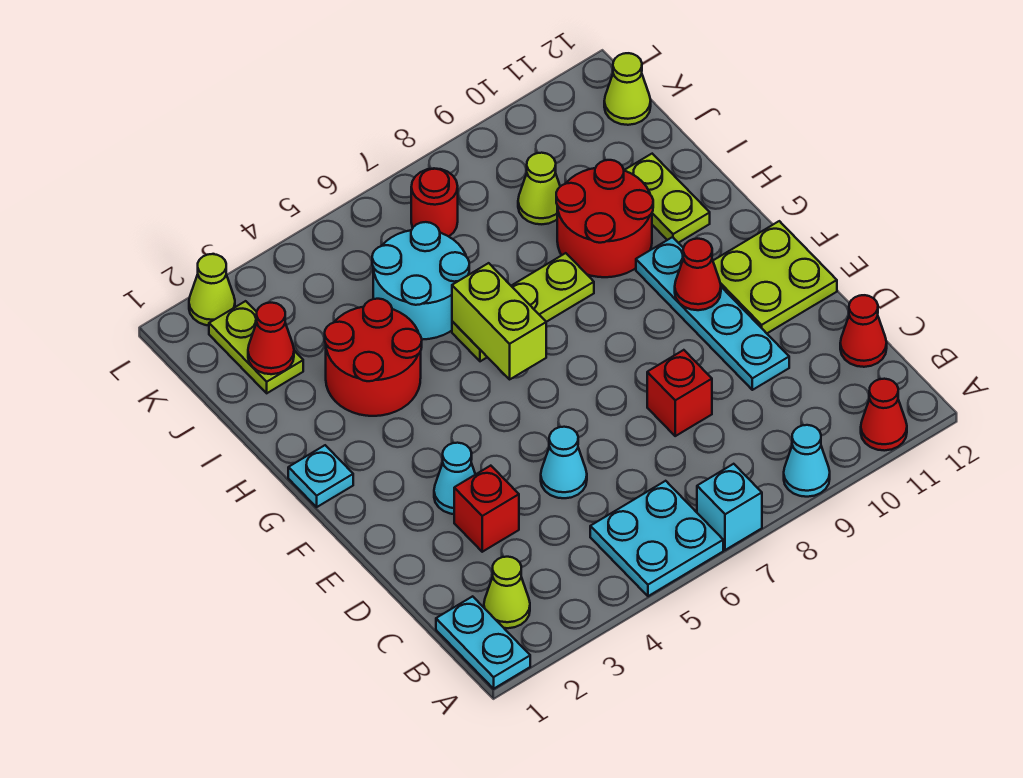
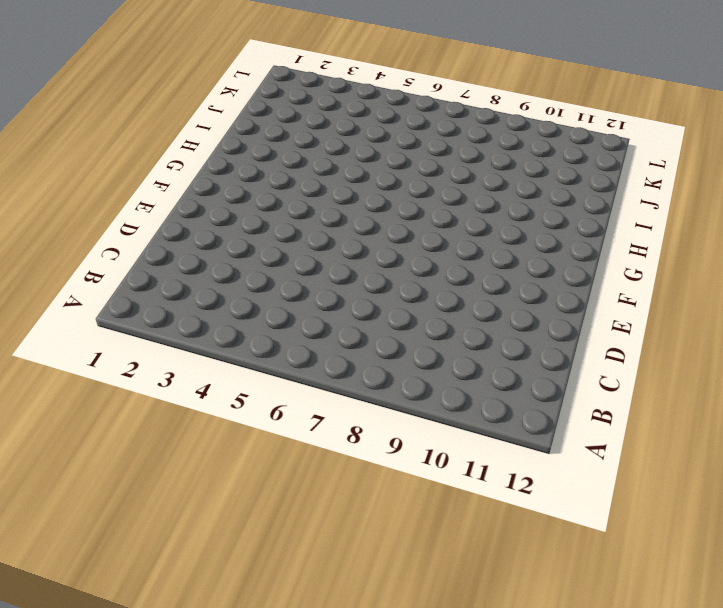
none -> cyan 1x2 plate [436,596,530,689]
none -> cyan 2x2 plate [590,481,723,596]
none -> cyan 1x1 brick [697,464,762,550]

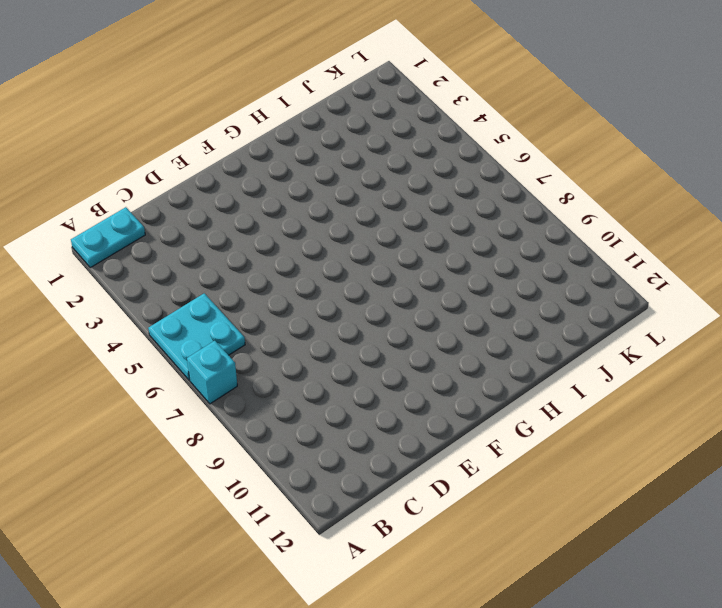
none -> cyan 1x1 cone [784,425,830,497]
none -> red 1x1 cone [861,379,907,451]
none -> lime 1x1 cone [484,557,530,628]

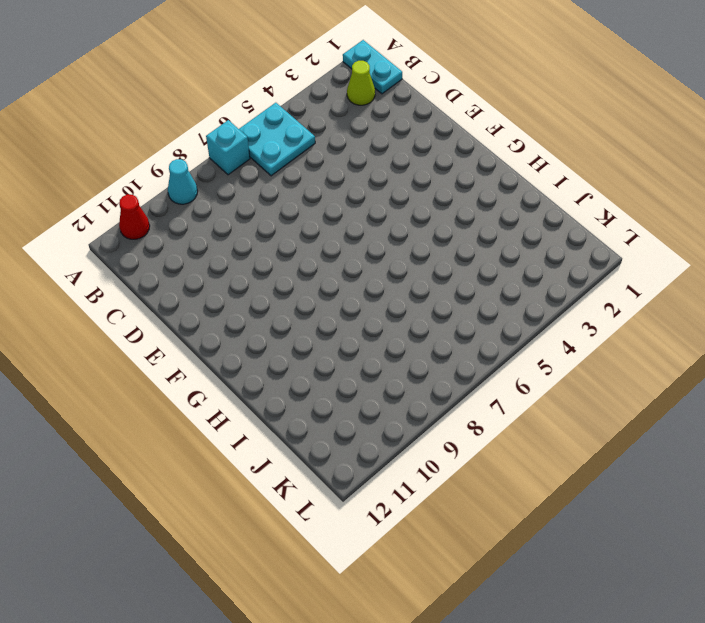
none -> red 1x1 cone [840,295,887,367]
none -> red 1x1 brick [454,466,519,552]
none -> cyan 1x1 cone [541,427,587,498]

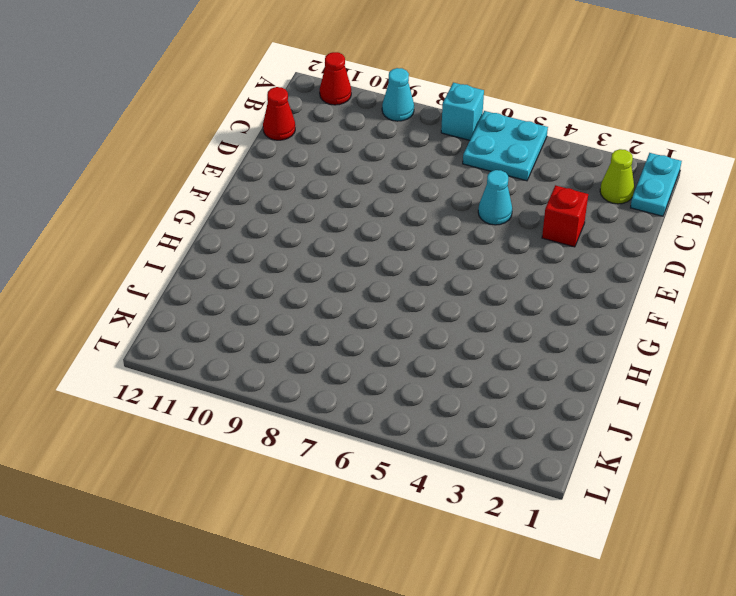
none -> red 1x1 brick [647,350,712,436]
none -> cyan 1x4 plate [636,237,789,390]
none -> cyan 1x1 cone [434,443,475,514]

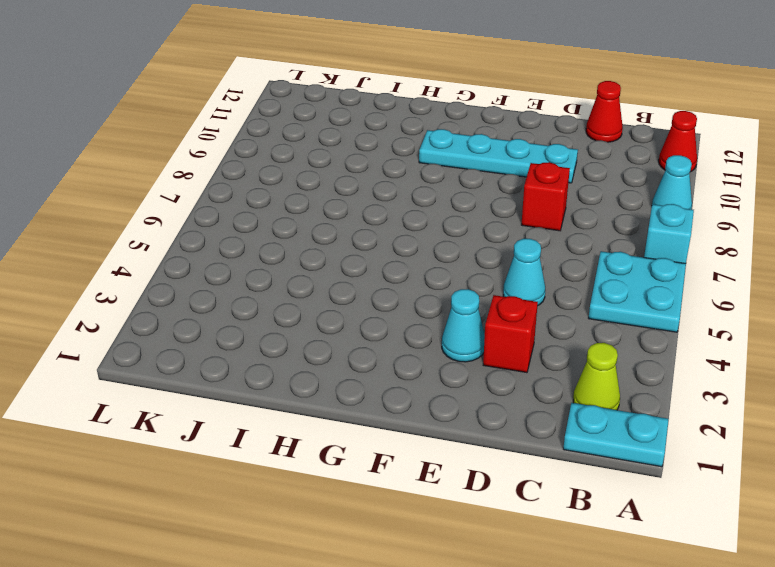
none -> lime 2x2 plate [713,221,837,333]
none -> cyan 1x1 plate [288,445,353,507]
none -> red 2x2 round brick [325,299,422,416]

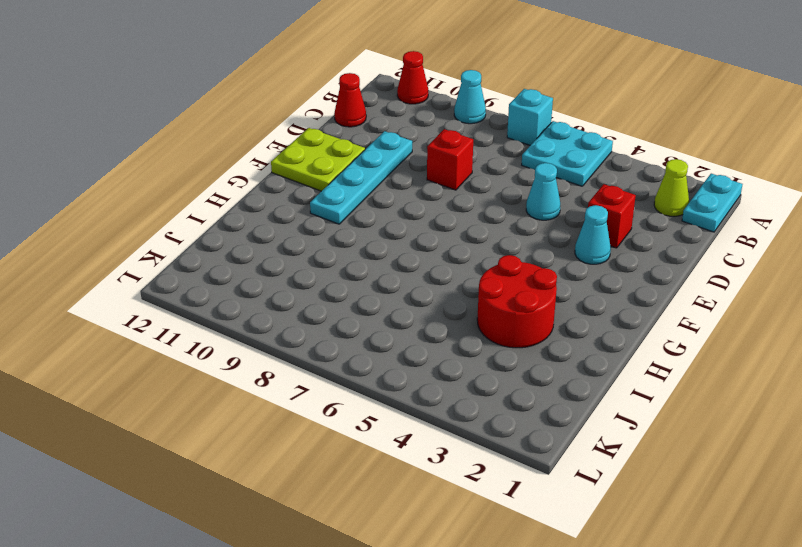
none -> cyan 1x1 plate [288,445,353,507]
none -> lime 1x3 plate [452,253,594,361]
none -> red 2x2 round brick [556,160,653,277]

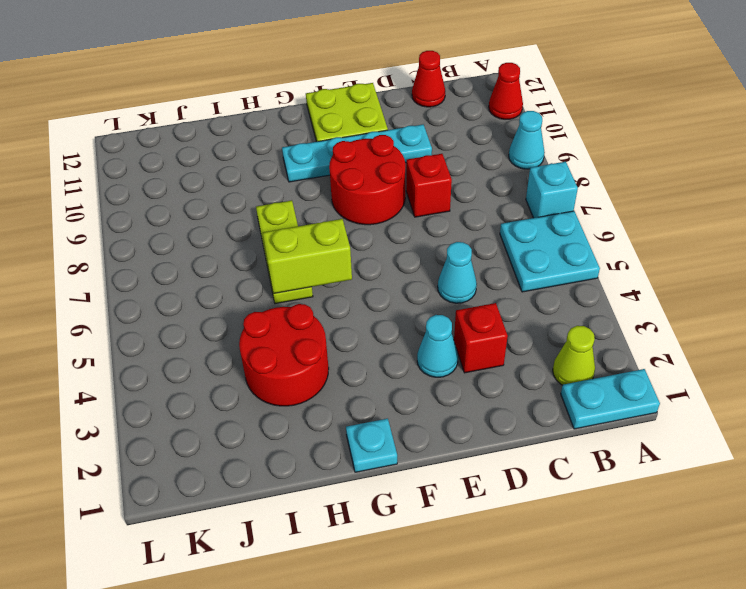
red 2x2 round brick [329,135,405,225] -> red 2x2 round brick moved to [556,160,653,277]
none -> lime 1x2 plate [624,154,710,243]
none -> cyan 2x2 round brick [372,222,469,340]
none -> lime 1x2 plate [209,301,303,393]

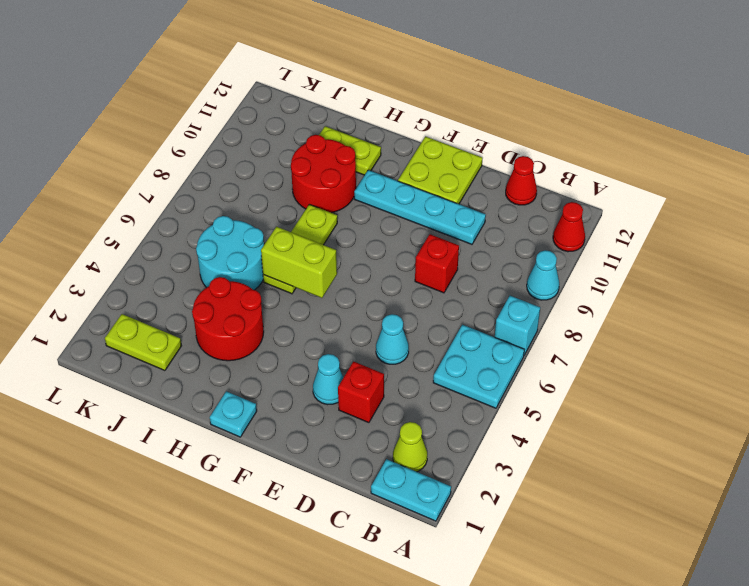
none -> lime 1x1 cone [518,153,560,224]
none -> red 1x1 round brick [411,168,458,236]
none -> lime 1x1 cone [604,53,651,125]

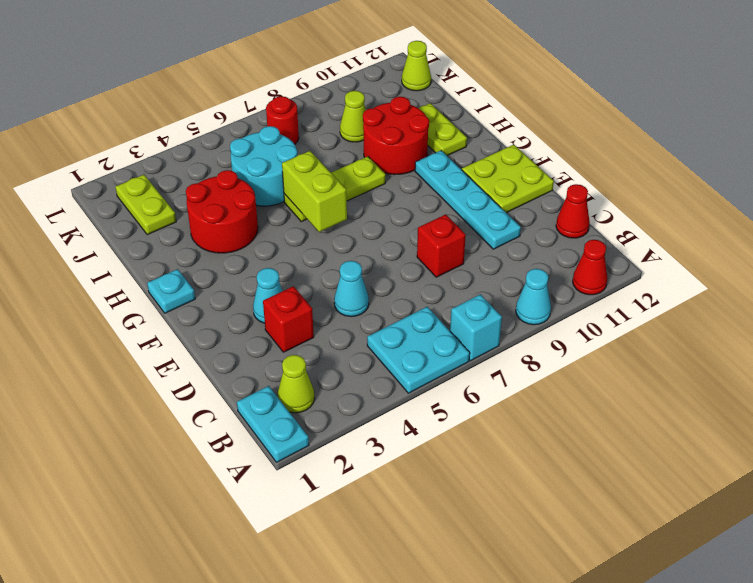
none -> lime 1x1 cone [189,254,235,325]
none -> red 1x1 cone [675,239,721,310]
none -> red 1x1 cone [248,303,294,374]

